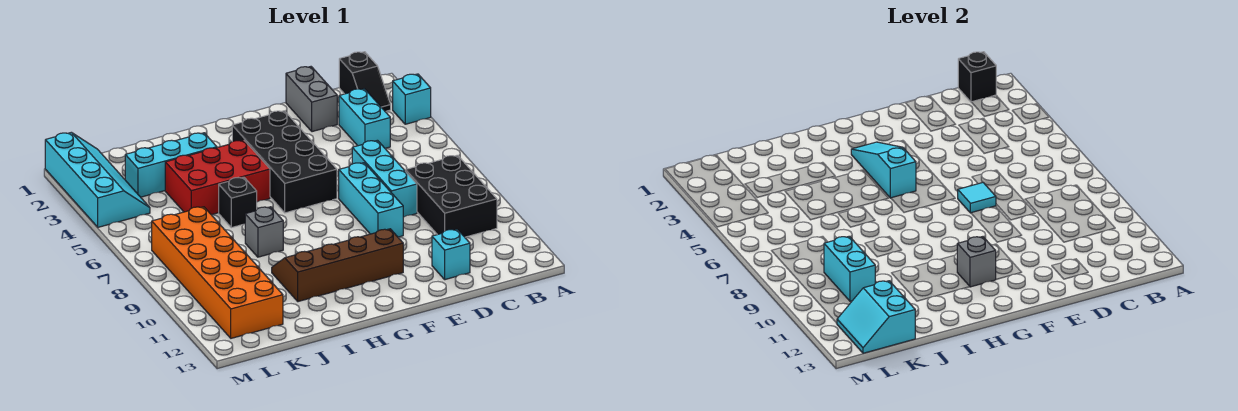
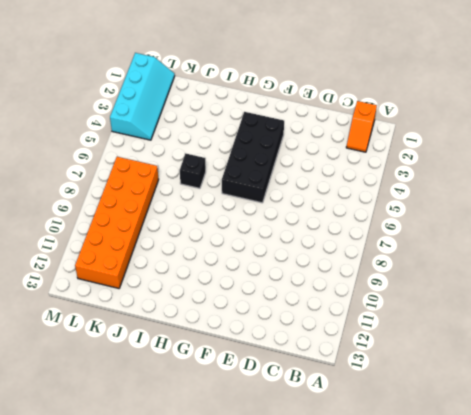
orange 1x2 slope [346,101,377,152] -> black 1x2 slope [339,52,391,111]
none -> cyan 1x1 brick [393,74,431,124]
none -> black 2x3 brick [406,155,497,237]
none -> cyan 1x2 brick [339,89,390,148]

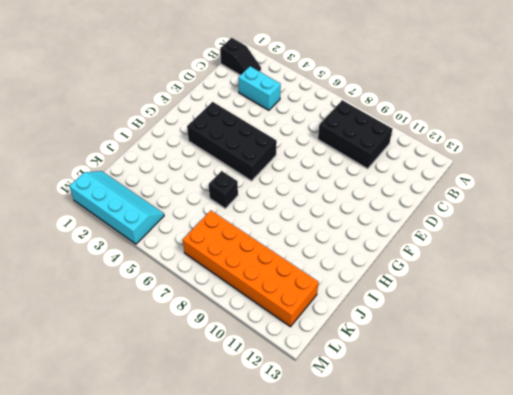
none -> cyan 1x1 brick [393,74,431,124]
none -> grey 1x2 brick [286,67,337,132]
none -> cyan 1x3 brick [352,140,417,217]

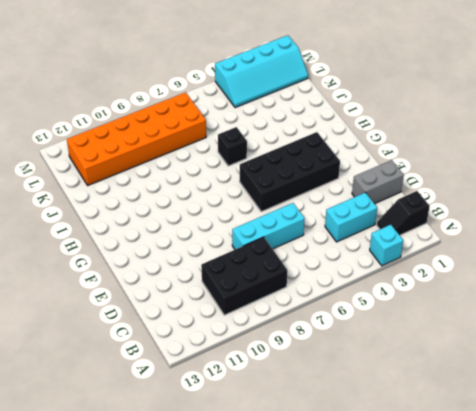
none -> cyan 1x1 brick [432,229,470,280]
none -> cyan 1x3 brick [339,163,403,237]
none -> brown 2x4 slope [272,229,403,302]

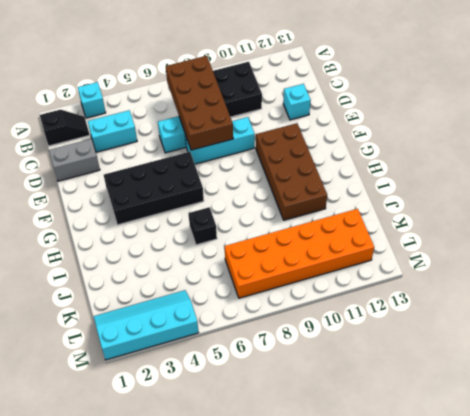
brown 2x4 brick [166,56,233,150] -> cyan 1x1 tile [958,182,996,213]
brown 2x4 brick [256,123,327,220] -> brown 2x4 slope [272,229,403,302]
none -> red 2x3 brick [165,140,270,215]
none -> cyan 1x3 brick [125,133,217,197]
none -> grey 1x1 brick [245,207,283,257]

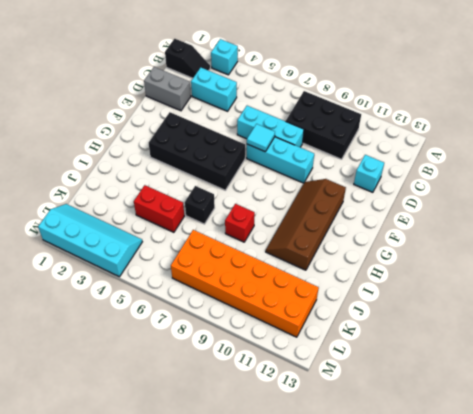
red 1x1 brick [225,204,255,242] -> grey 1x1 brick [245,207,283,257]
red 1x2 brick [134,185,184,232] -> red 2x3 brick [165,140,270,215]
none -> cyan 1x3 brick [125,133,217,197]
none -> black 1x1 brick [958,52,996,102]
none -> cyan 1x3 slope [851,142,916,198]

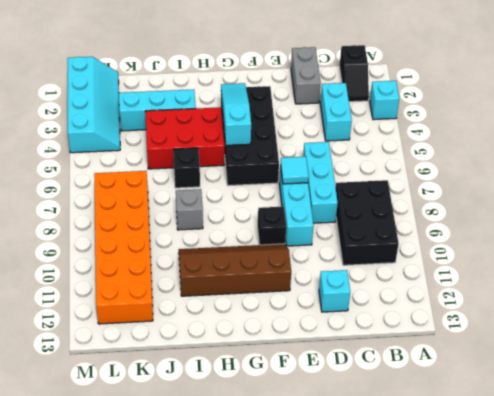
black 1x1 brick [258,206,286,245] -> black 1x1 brick moved to [958,52,996,102]
none -> grey 1x1 brick [957,237,996,287]
none -> cyan 1x2 brick [824,236,875,301]
none -> cyan 2x2 slope [837,281,915,353]

